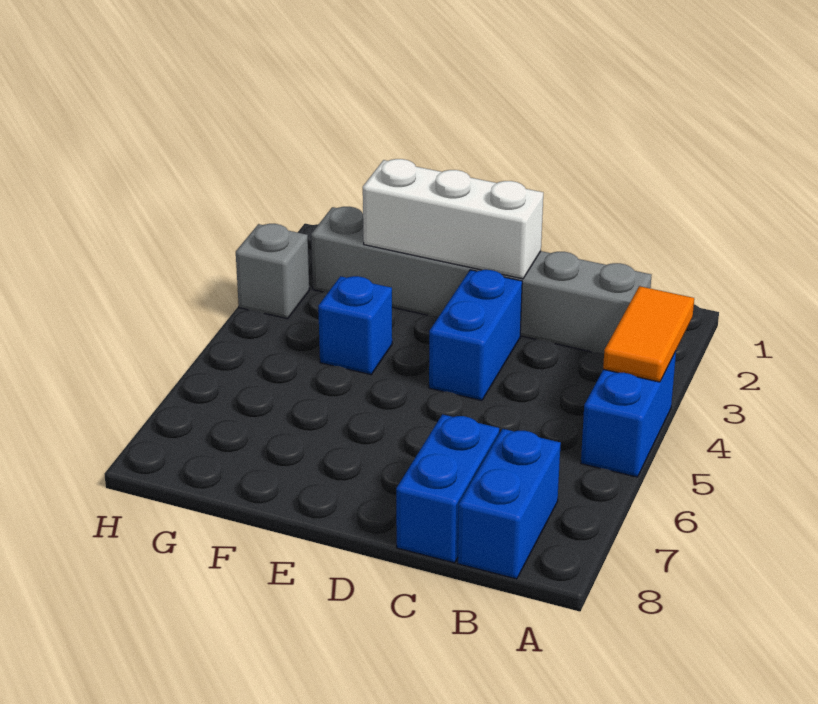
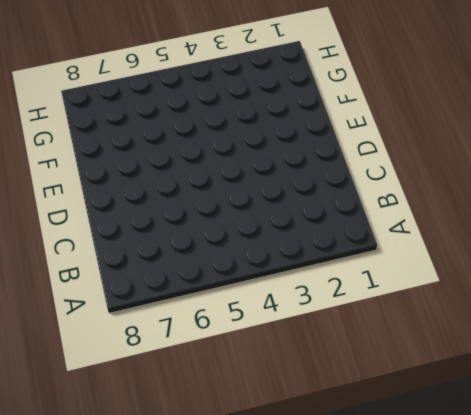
none -> blue 1x2 brick [581,351,676,477]
none -> grey 1x6 brick [311,207,651,353]

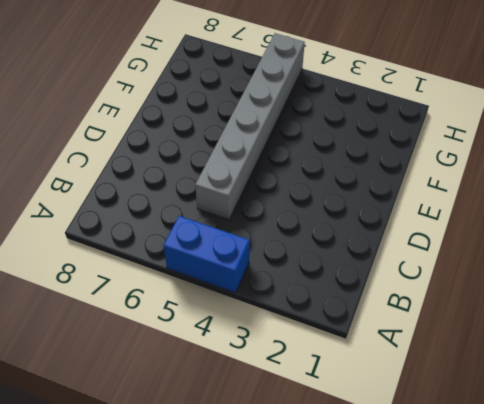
grey 1x6 brick [195,33,305,220] -> grey 1x6 brick moved to [311,207,651,353]
none -> blue 1x2 brick [458,429,561,579]
none -> blue 1x2 brick [396,414,499,563]

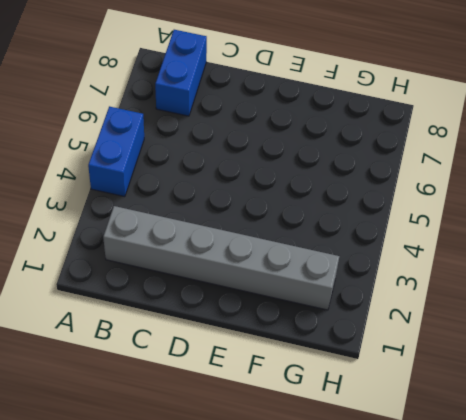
none -> blue 1x2 brick [396,414,499,563]
none -> blue 1x2 brick [429,270,522,401]

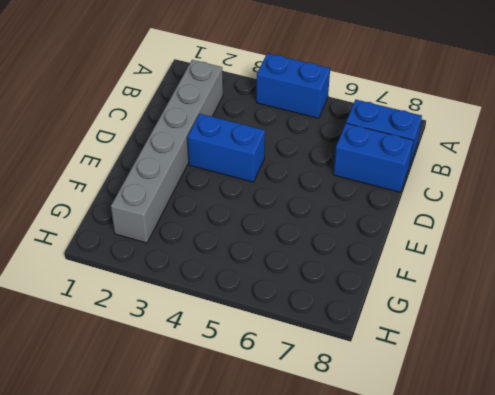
none -> blue 1x1 brick [318,276,392,375]
none -> grey 1x1 brick [236,224,309,319]

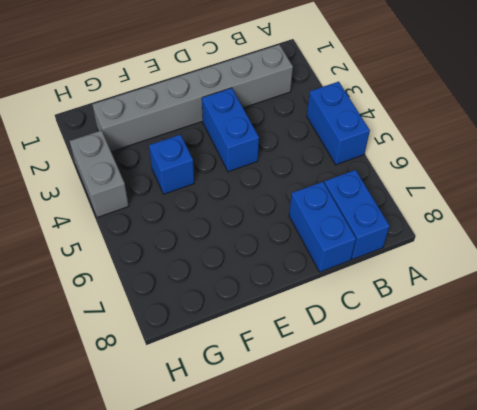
grey 1x2 brick [70,130,129,217] -> grey 1x1 brick [236,224,309,319]
none -> orange 1x2 tile [603,286,694,382]
none -> white 1x3 brick [363,159,543,279]

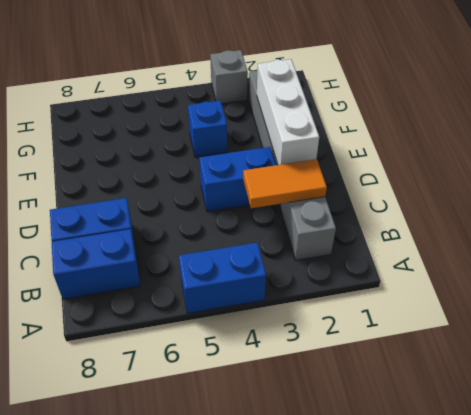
orange 1x2 tile [243,159,327,208] -> orange 1x2 tile moved to [603,286,694,382]

